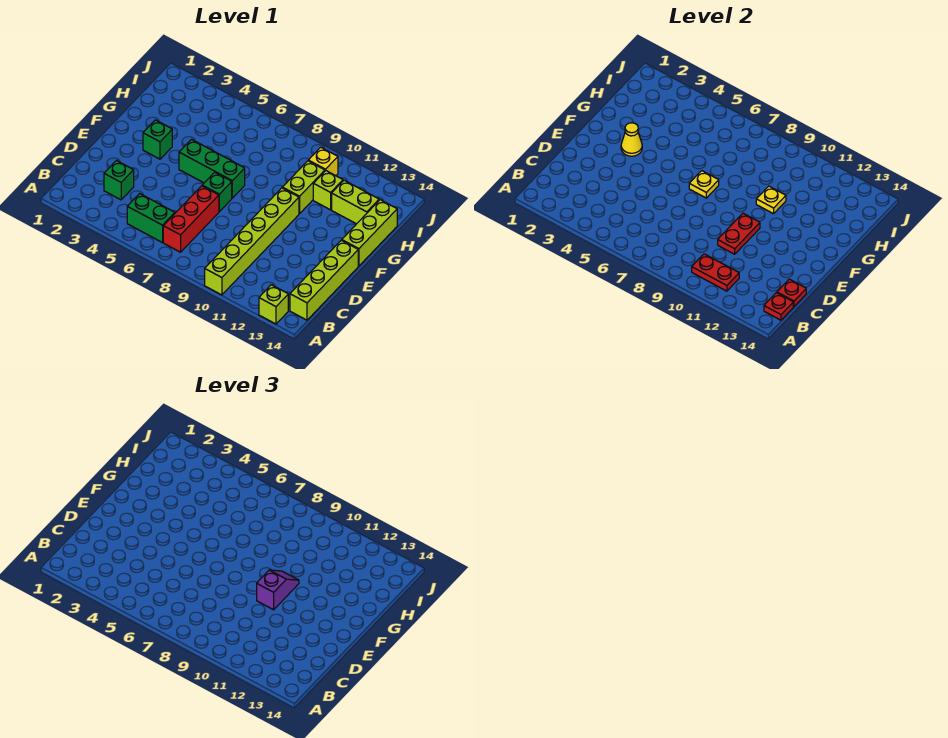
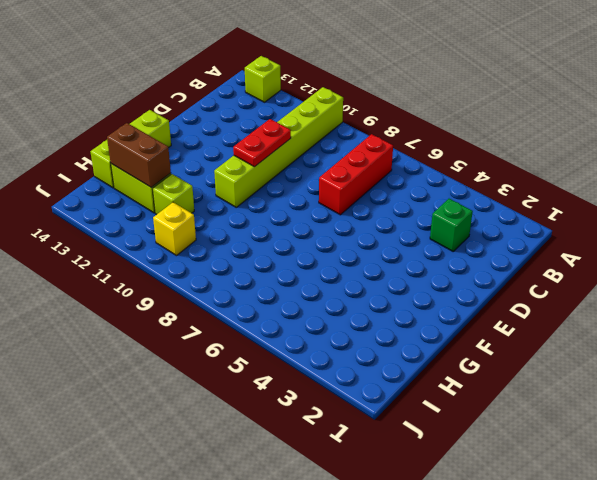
brown 1x2 brick [107,123,171,187] -> none
none -> green 1x2 brick [127,194,175,243]
none -> lime 1x4 brick [290,240,358,320]
none -> green 1x1 brick [202,172,232,211]

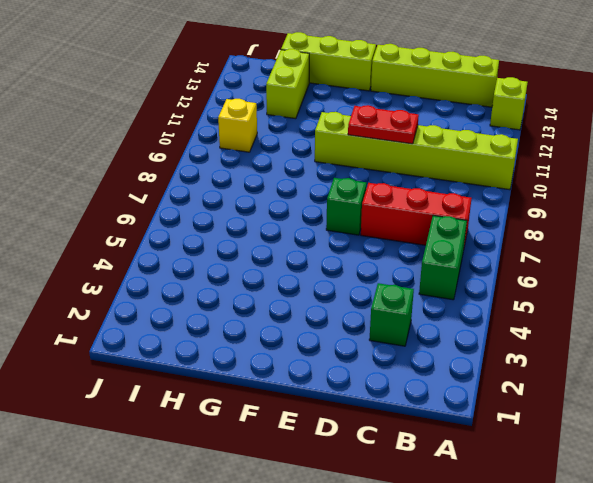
none -> green 1x1 brick [143,120,172,159]
none -> green 1x3 brick [179,139,245,198]
none -> lime 1x2 brick [282,161,325,214]

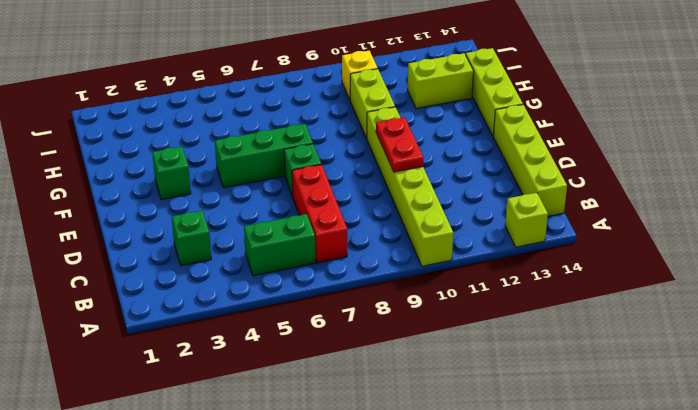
none -> lime 1x1 brick [313,171,343,210]
none -> red 1x2 plate [692,254,739,291]
none -> red 1x1 plate [764,293,793,320]

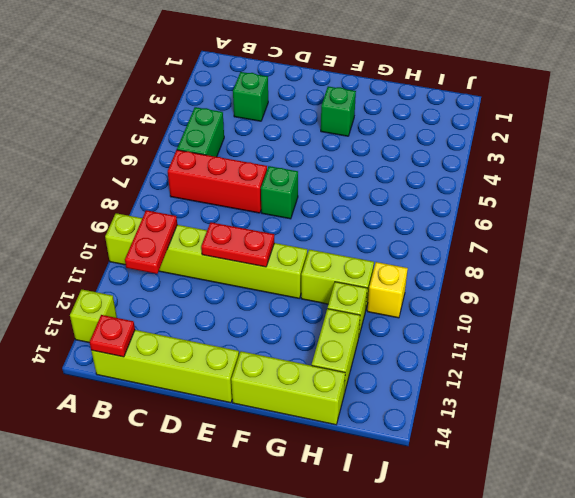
none -> green 1x3 brick [179,139,245,198]
none -> red 1x1 plate [777,279,806,307]
none -> yellow 1x1 cone [621,123,642,156]

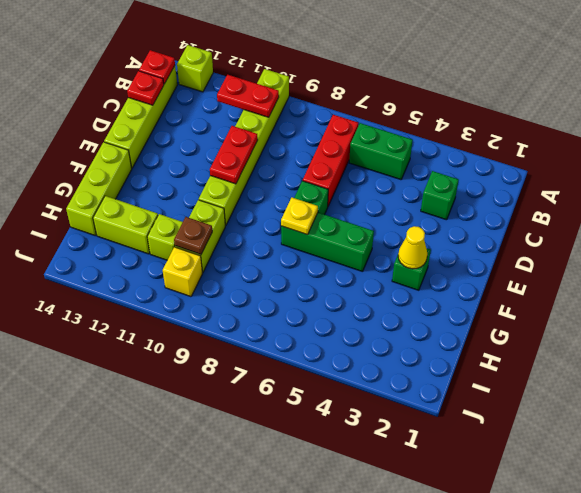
brown 1x1 plate [174,217,212,254] -> none
none -> yellow 1x1 plate [756,186,786,214]
none -> purple 1x2 slope [257,570,299,610]

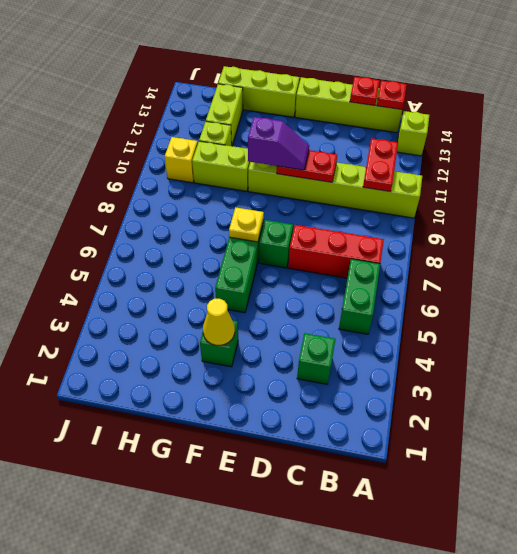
purple 1x2 slope [248,117,309,170] -> purple 1x2 slope turned to [257,570,299,610]
none -> yellow 1x1 plate [756,186,786,214]

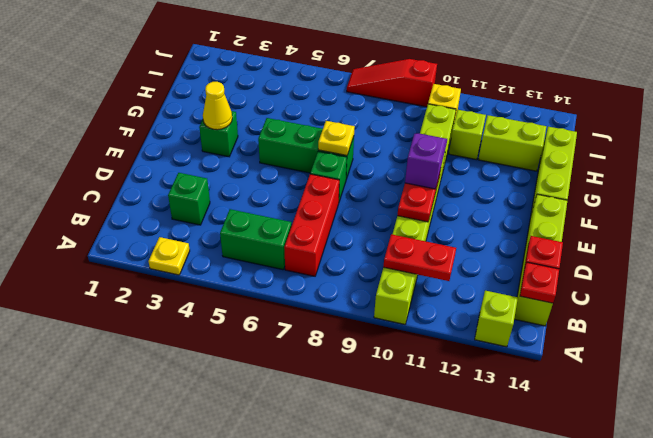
yellow 1x1 plate [148,237,190,275] -> yellow 1x1 plate moved to [756,186,786,214]
red 1x3 slope [347,59,437,107] -> none

